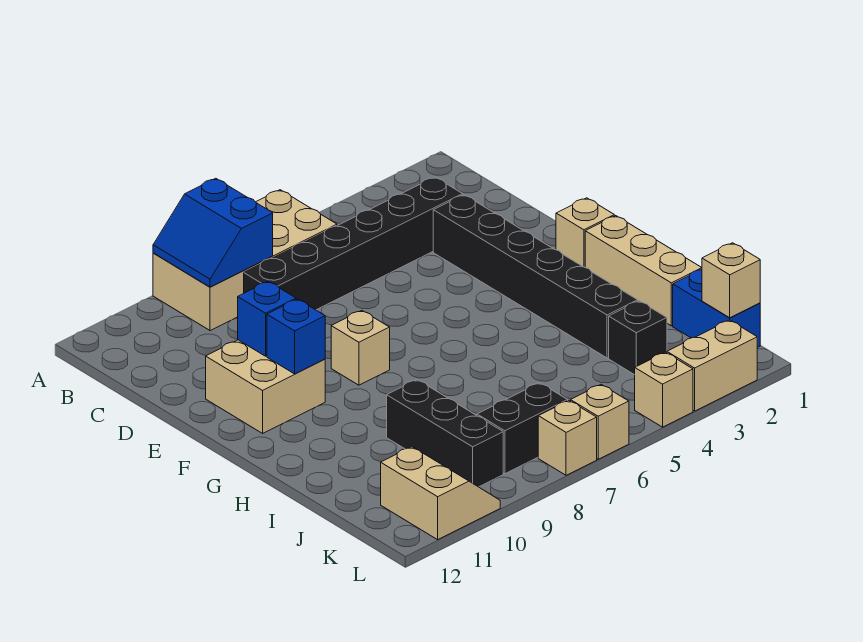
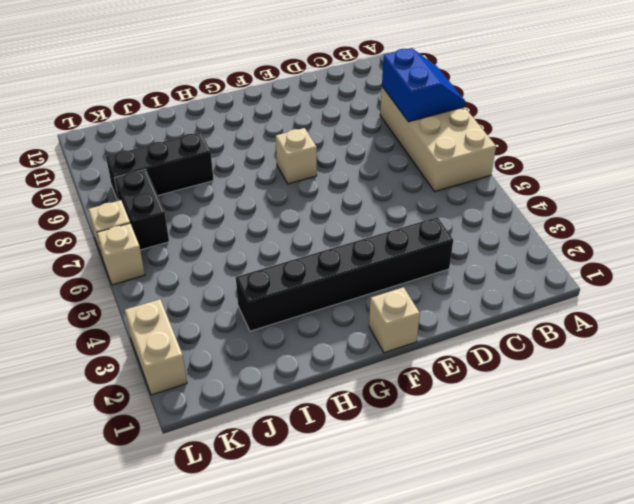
blue 2x2 slope [382,48,466,122] -> blue 2x2 slope turned to [153,178,273,287]
none -> black 1x6 brick [244,177,463,310]
none -> tan 2x2 brick [206,340,325,433]
none -> tan 1x3 brick [585,216,702,326]

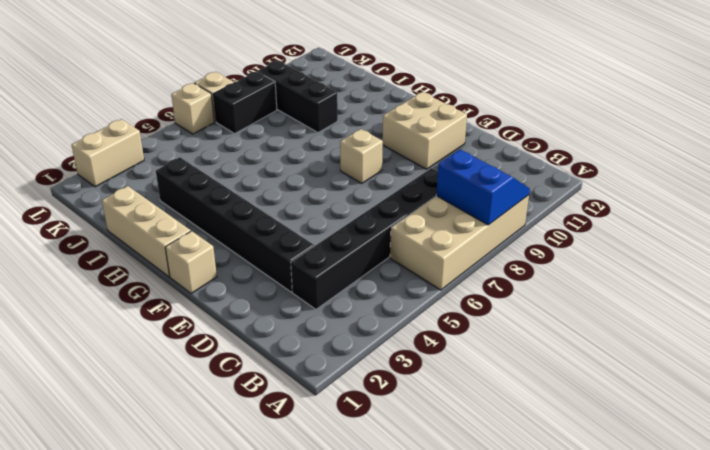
none -> blue 1x2 brick [673,270,760,348]
none -> black 1x1 brick [609,301,667,375]
none -> tan 2x2 slope [381,447,500,540]

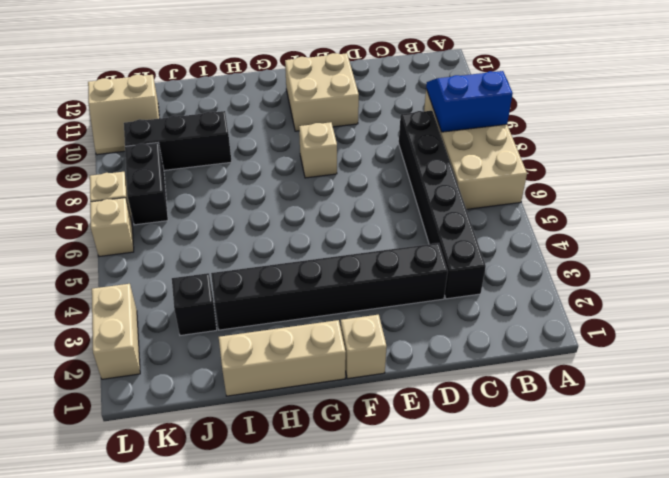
none -> blue 1x2 brick [673,270,760,348]
none -> tan 1x1 brick [635,352,693,427]
none -> blue 1x1 brick [238,281,296,356]

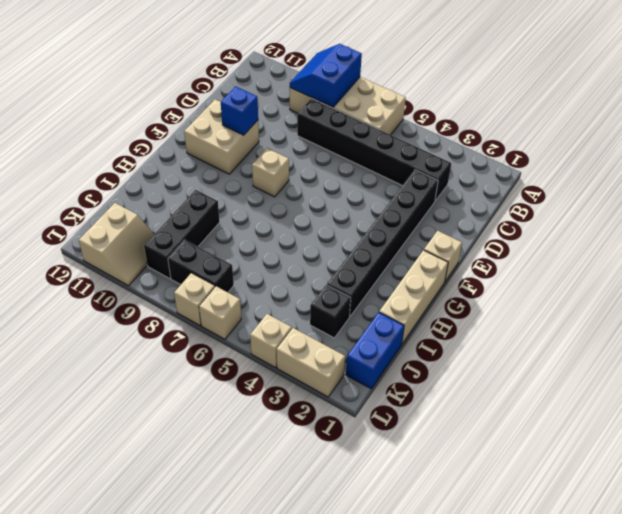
none -> blue 1x1 brick [267,299,325,374]
none -> tan 1x1 brick [702,243,760,318]

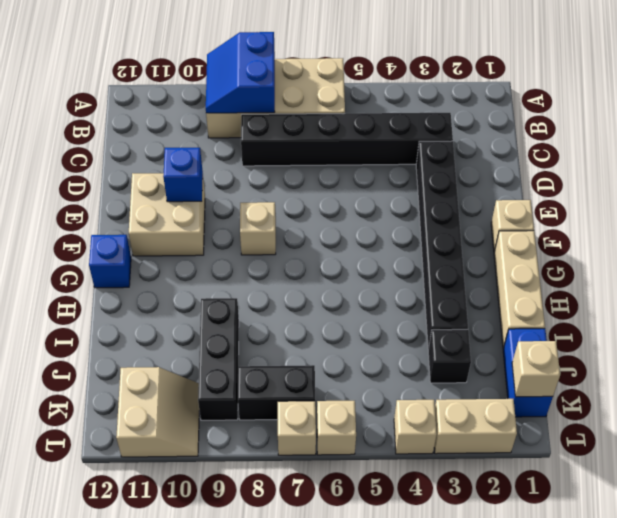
blue 1x1 brick [89,235,131,288] -> blue 1x1 brick moved to [267,299,325,374]

